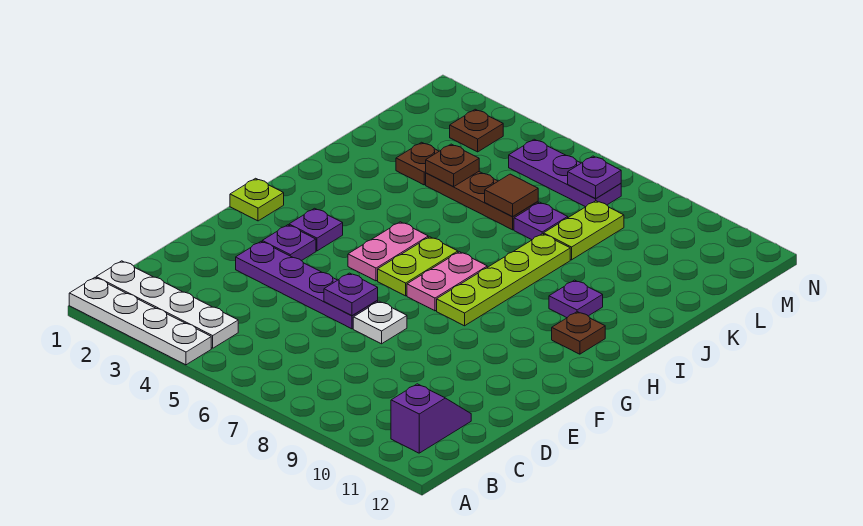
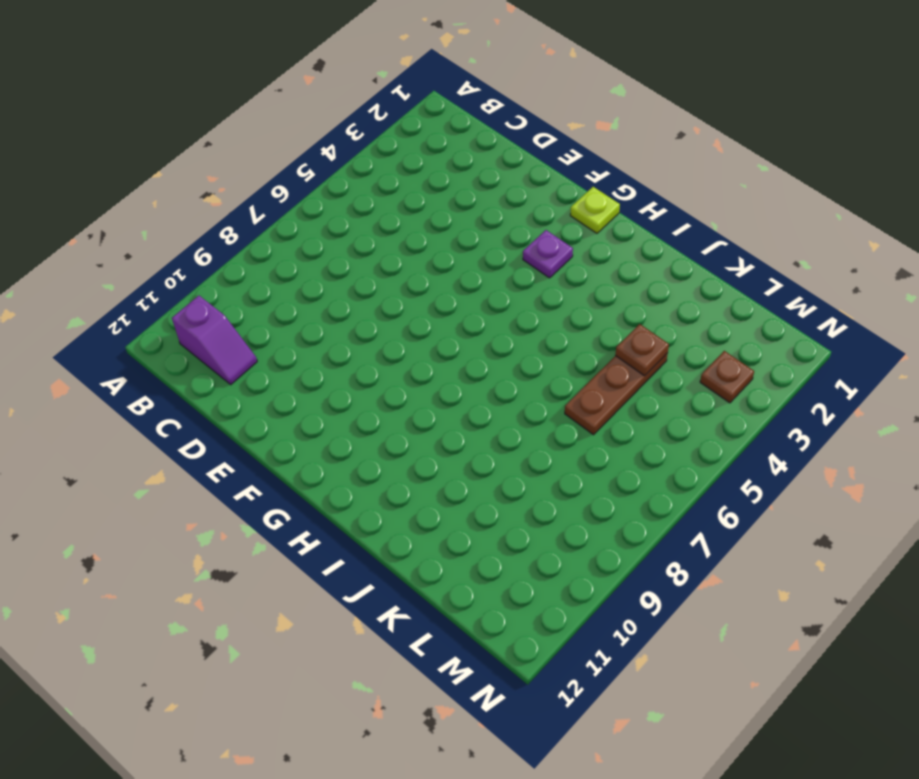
none -> white 1x4 plate [69,278,211,365]
none -> white 1x4 plate [96,261,238,348]
none -> purple 1x4 plate [236,242,378,329]

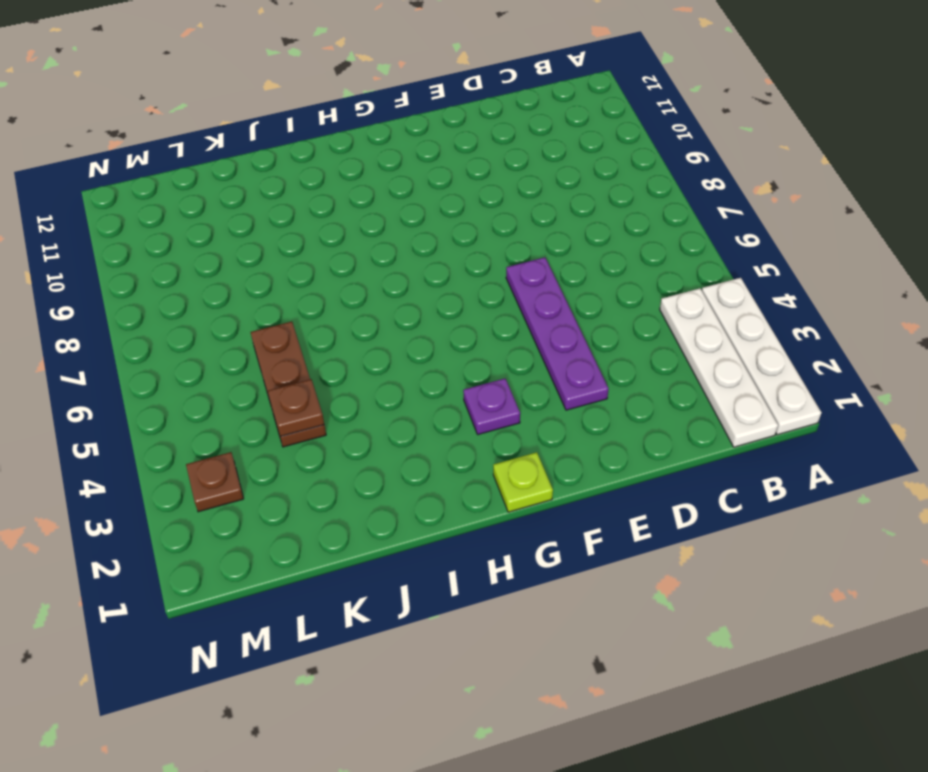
none -> purple 1x2 slope [391,384,471,453]
none -> white 1x1 plate [353,301,407,344]
none -> purple 1x1 plate [262,225,316,261]

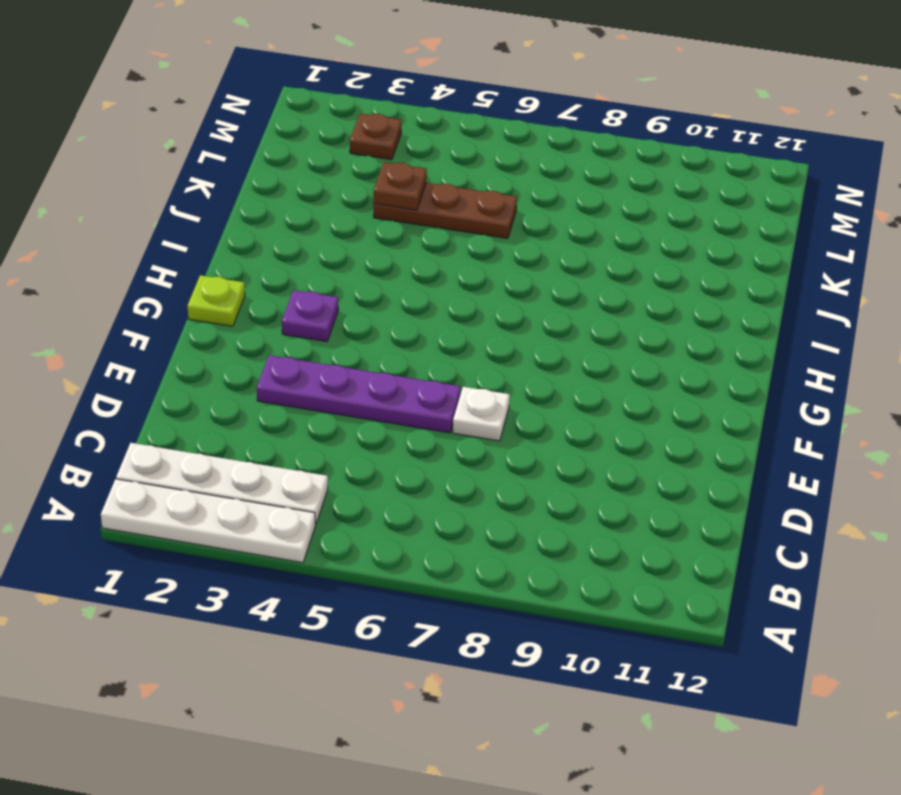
none -> purple 1x2 slope [391,384,471,453]
none -> purple 1x1 plate [262,225,316,261]
none -> pink 1x2 plate [348,222,428,281]

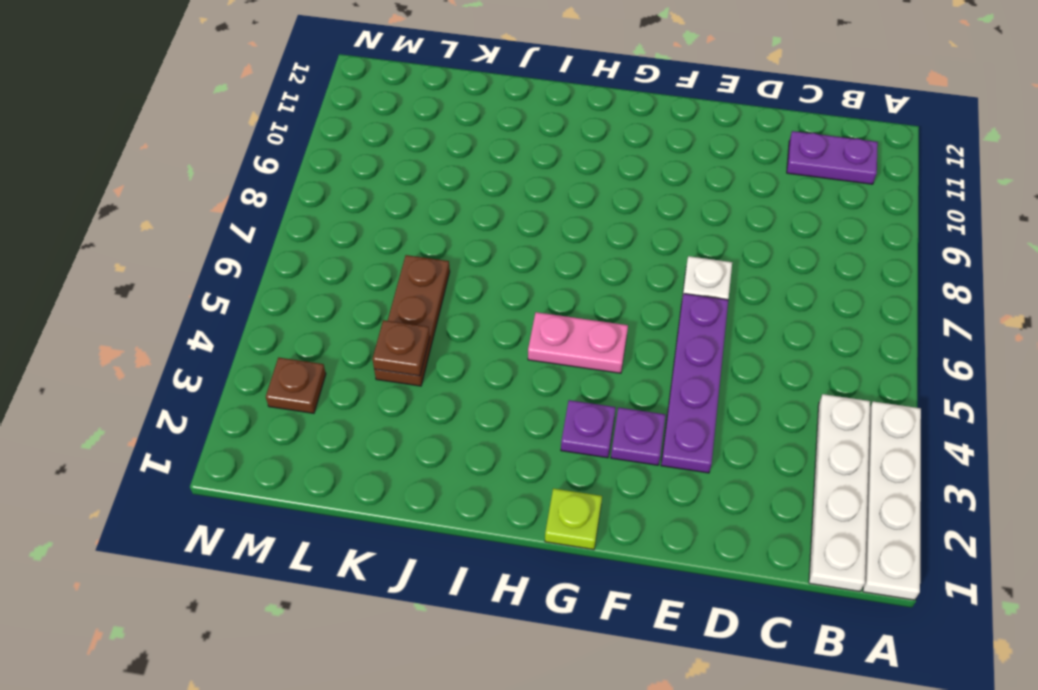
purple 1x2 plate [787,131,878,184] -> purple 1x2 slope [391,384,471,453]
none -> lime 1x2 plate [378,237,458,296]
none -> pink 1x2 plate [407,252,487,311]
none -> lime 1x4 plate [437,234,570,326]

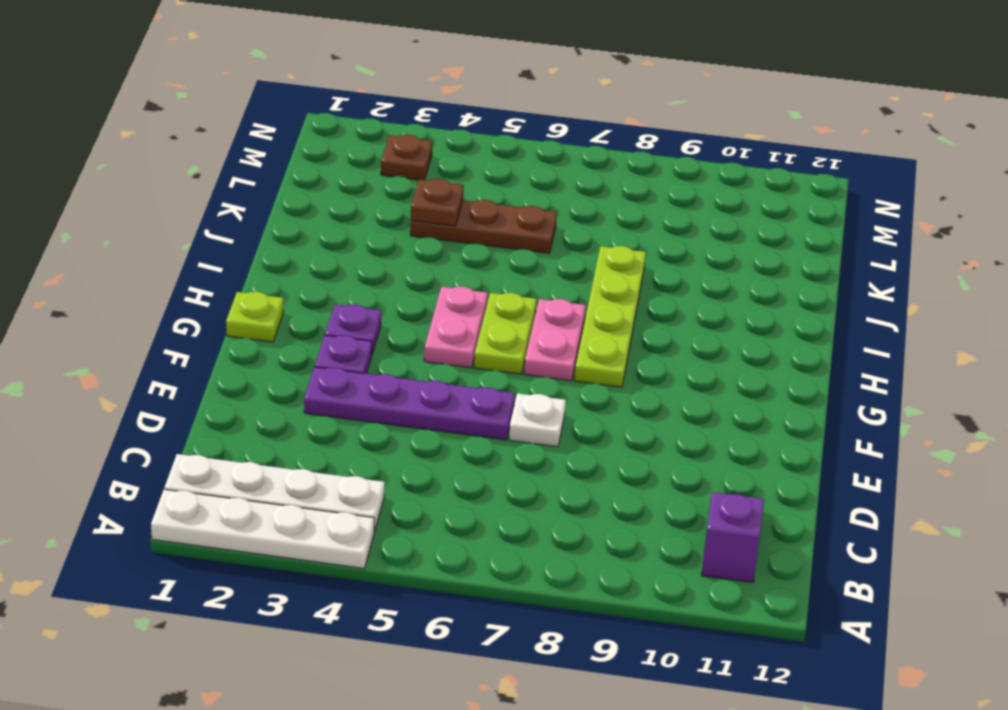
none -> brown 1x1 plate [552,312,605,354]
none -> purple 1x1 plate [549,280,603,318]
none -> brown 1x1 plate [396,142,439,185]

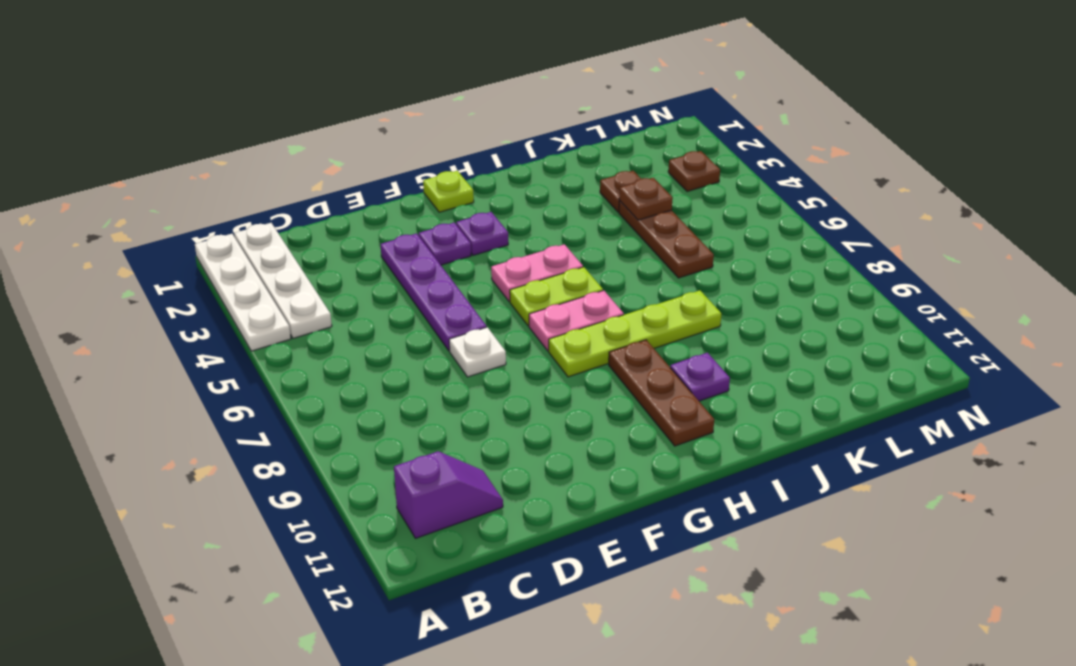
brown 1x3 plate [609,340,714,446] -> brown 1x1 plate [552,312,605,354]
none -> purple 1x1 plate [514,202,568,240]
none -> lime 1x2 plate [544,201,624,260]
none -> purple 1x3 plate [509,139,621,207]

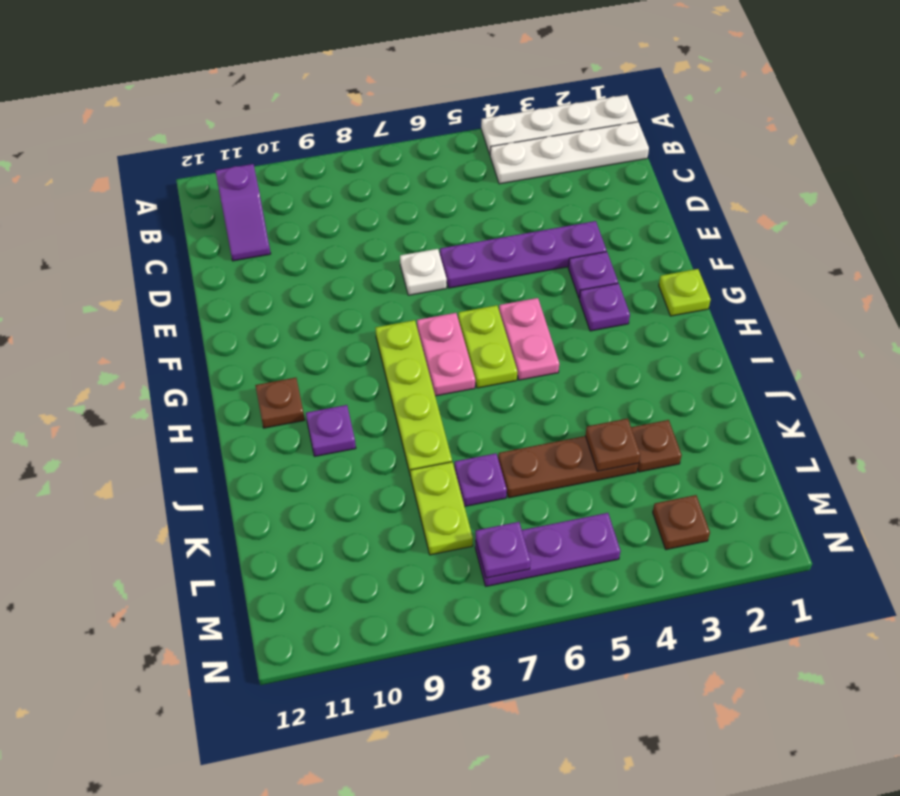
none -> purple 1x1 plate [324,273,378,316]
none -> brown 1x1 tile [485,174,538,217]

